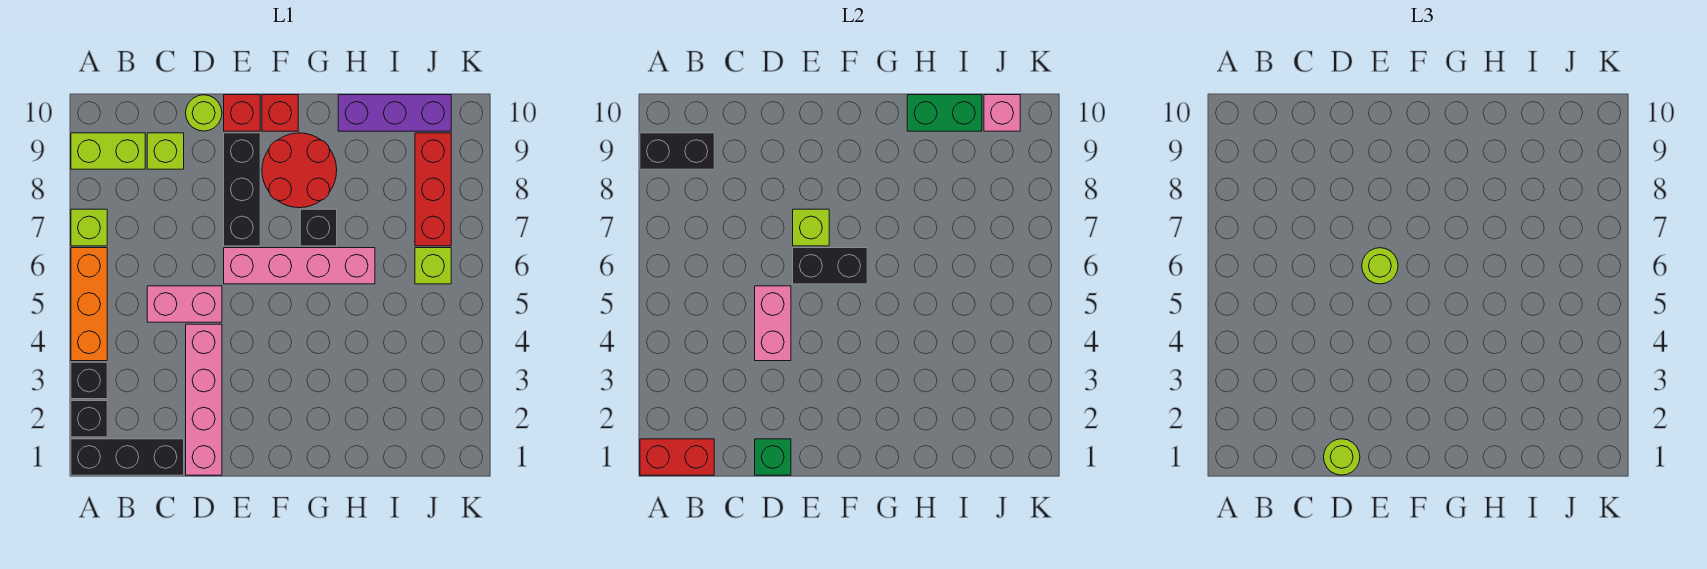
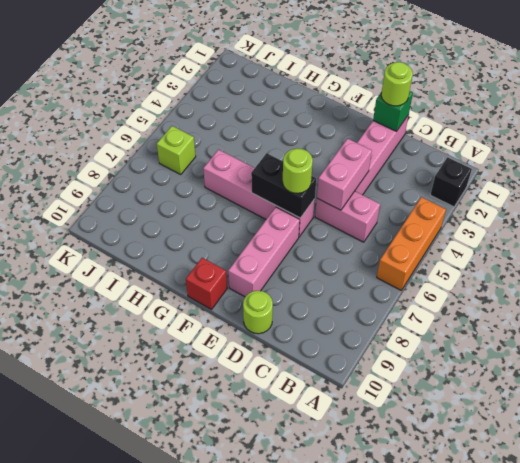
pink 1x3 brick [228,207,300,297] -> black 1x3 brick [224,133,260,246]
none -> black 1x3 brick [71,439,184,475]
none -> black 1x1 brick [71,362,107,399]
none -> lime 1x1 brick [71,209,107,246]

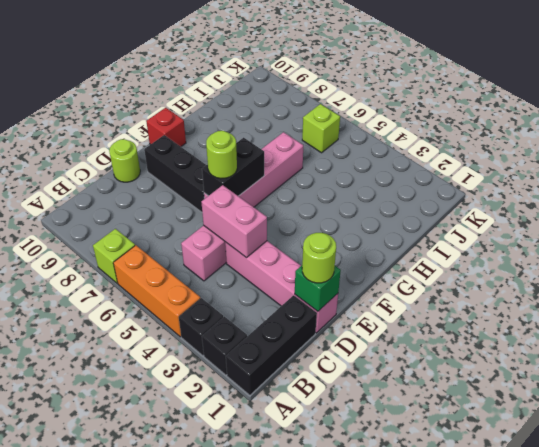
none -> lime 1x2 brick [71,133,145,169]
none -> lime 1x1 brick [147,133,184,169]
none -> red 1x1 brick [224,95,260,131]

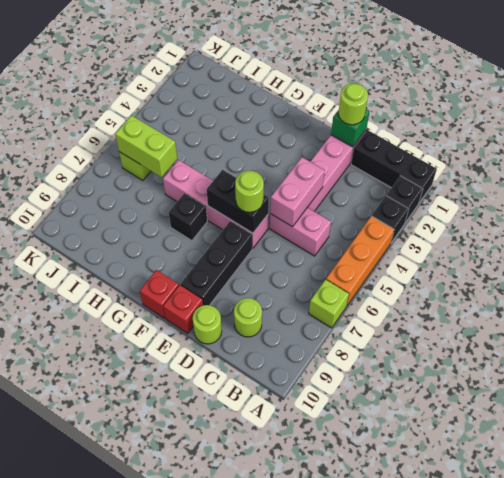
lime 1x1 round brick [234,298,262,337] -> lime 1x1 brick [147,133,184,169]
lime 1x2 brick [115,115,177,177] -> lime 1x2 brick moved to [71,133,145,169]
none -> red 2x2 round brick [262,133,337,208]
none -> purple 1x3 brick [338,95,451,131]
none -> red 1x3 brick [415,133,451,246]

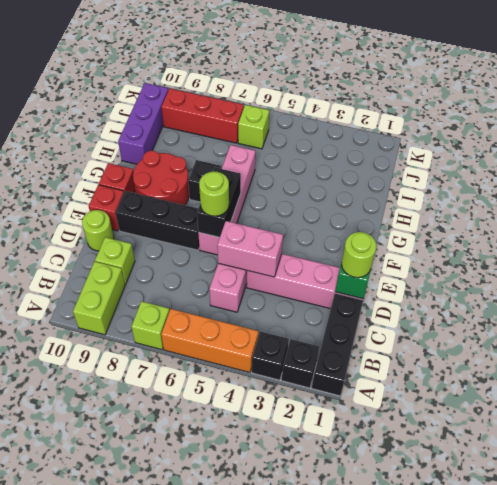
none -> red 1x2 brick [640,439,714,475]
none -> black 1x2 brick [640,133,714,169]
none -> lime 1x1 brick [793,209,829,246]

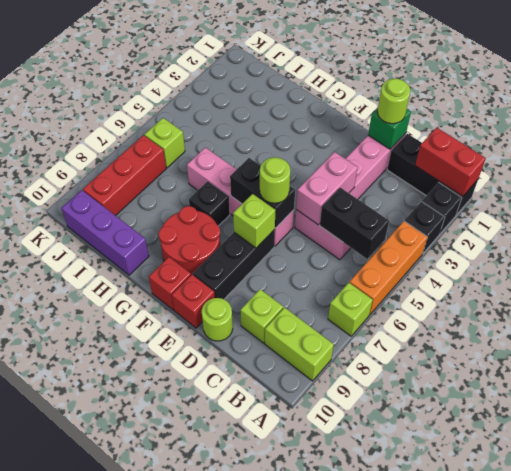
black 1x2 brick [320,188,389,259] -> black 1x2 brick moved to [640,133,714,169]
none -> green 1x2 brick [907,95,982,131]
none -> pink 1x1 brick [984,95,1020,131]

